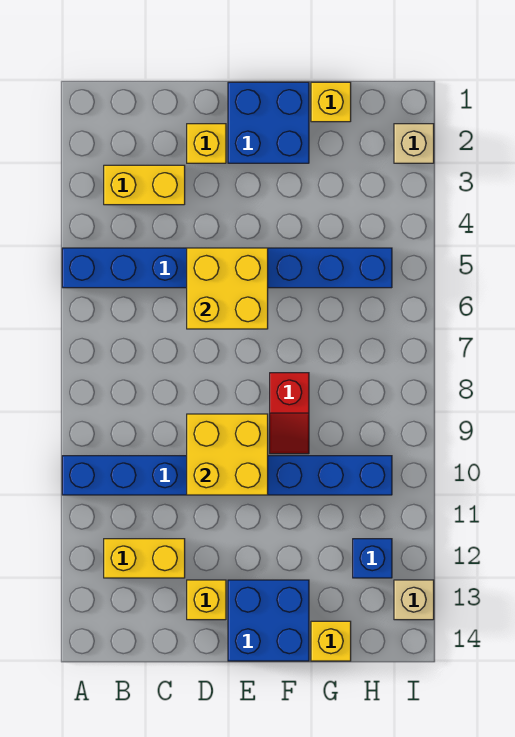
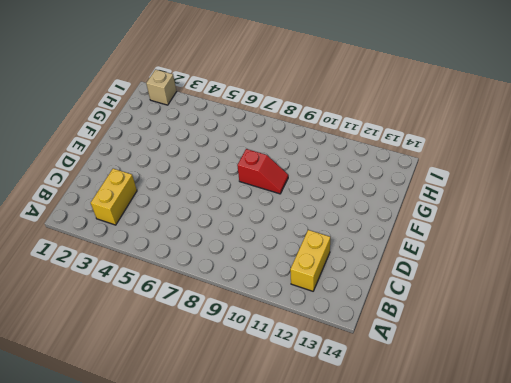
none -> blue 1x8 brick [62,248,392,288]
none -> blue 1x8 brick [62,456,392,495]
none -> yellow 1x1 brick [187,124,226,163]

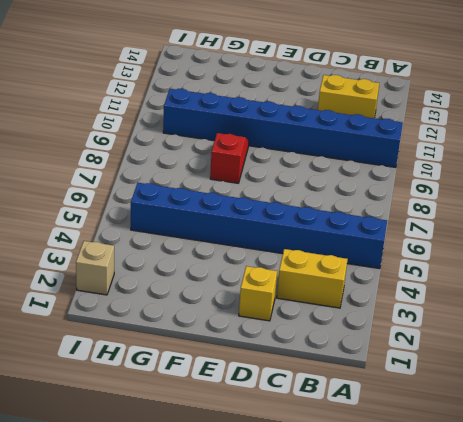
none -> yellow 1x1 brick [187,580,226,620]
none -> blue 2x2 brick [228,82,309,163]
none -> blue 2x2 brick [228,580,309,661]

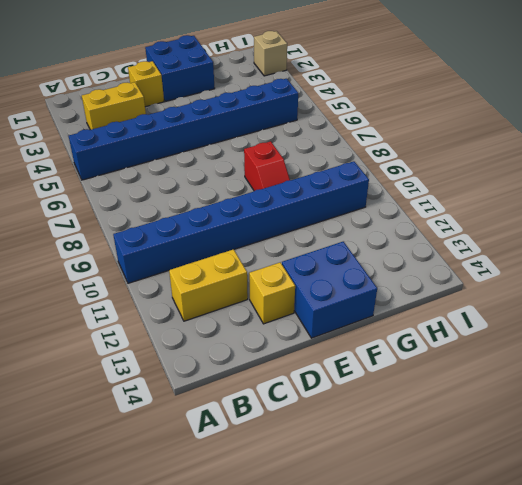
none -> yellow 1x1 brick [311,82,351,122]
none -> yellow 1x1 brick [311,621,351,661]
none -> blue 1x1 brick [353,539,392,578]

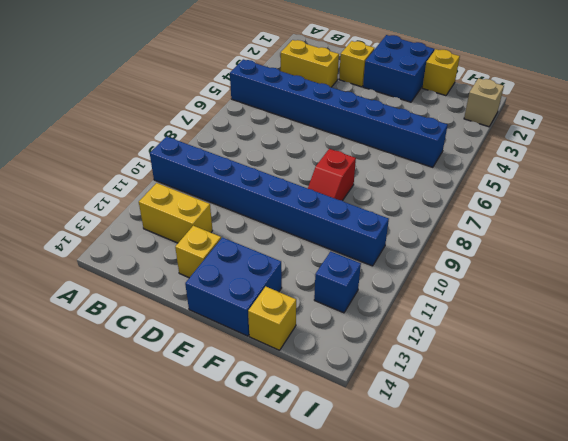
none -> tan 1x1 brick [394,580,434,620]
none -> yellow 2x2 brick [187,248,268,329]
none -> yellow 2x2 brick [187,414,268,495]

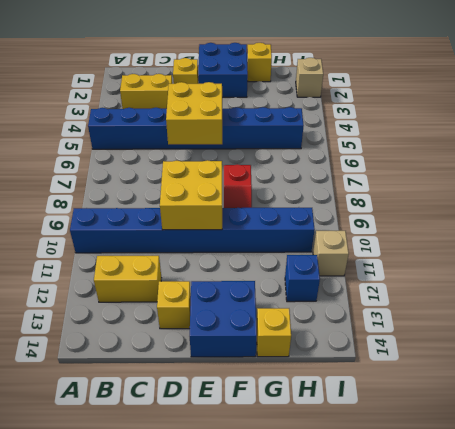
tan 1x1 brick [313,231,349,276] -> tan 1x1 brick moved to [394,580,434,620]

